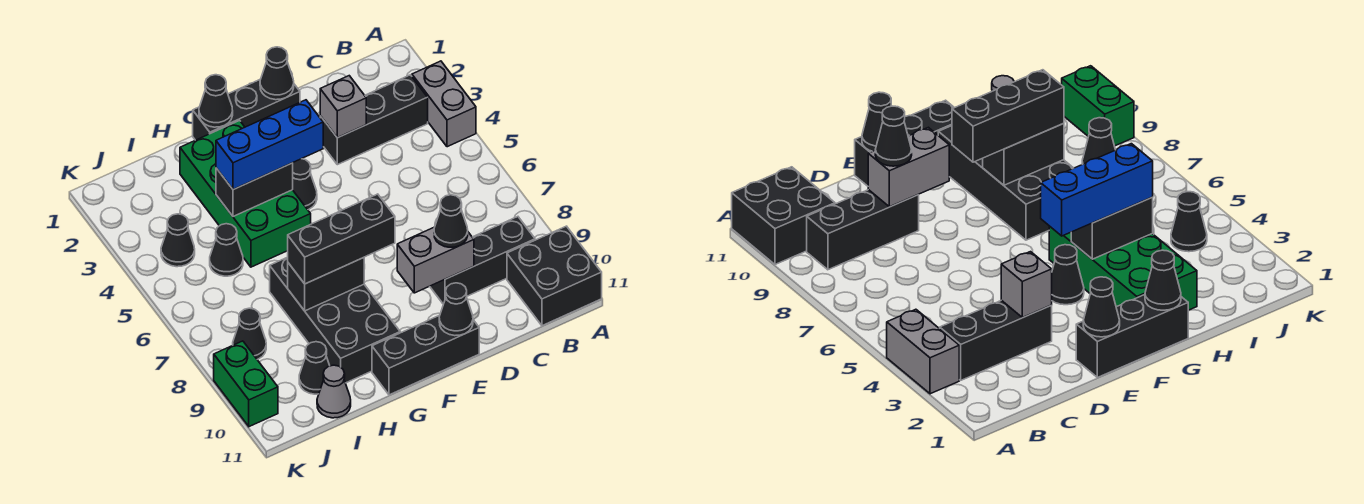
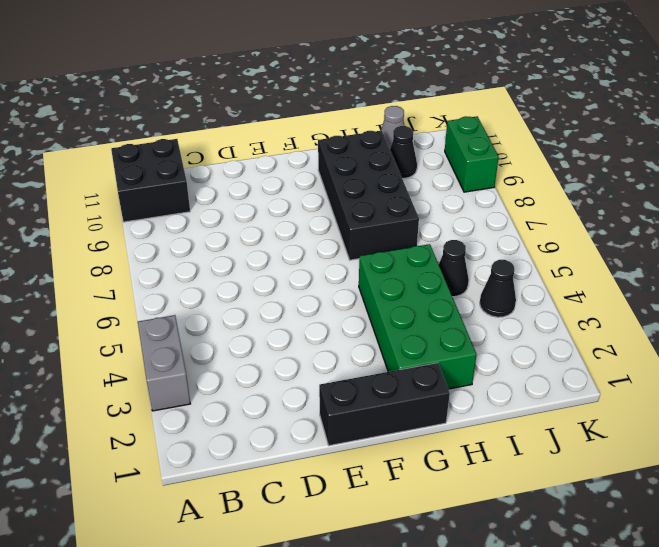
none -> black 1x3 brick [320,75,428,165]
none -> black 1x3 brick [430,217,535,304]
none -> black 1x3 brick [372,315,479,395]

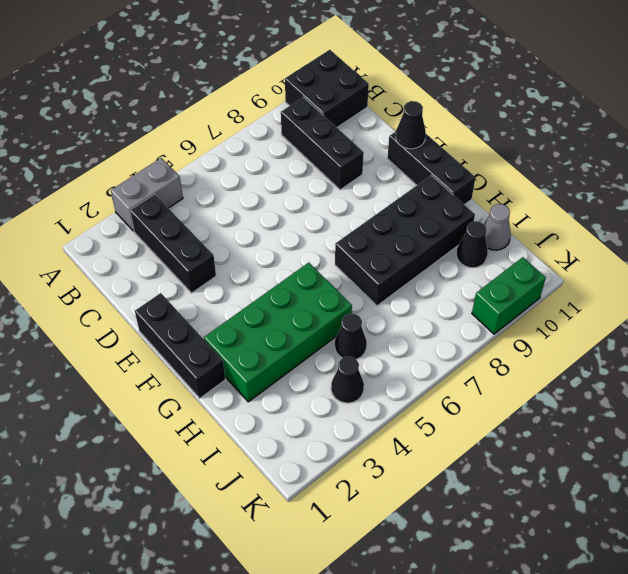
none -> black 1x1 cone [293,159,317,210]
none -> black 1x1 cone [233,308,266,359]
none -> grey 1x1 brick [320,76,366,138]

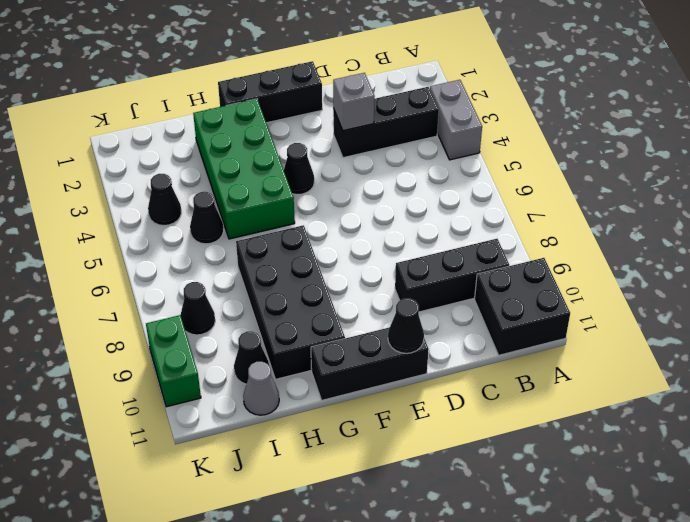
none -> grey 1x2 brick [397,227,474,293]
none -> black 1x1 cone [260,47,294,100]
none -> black 1x1 cone [199,75,233,127]

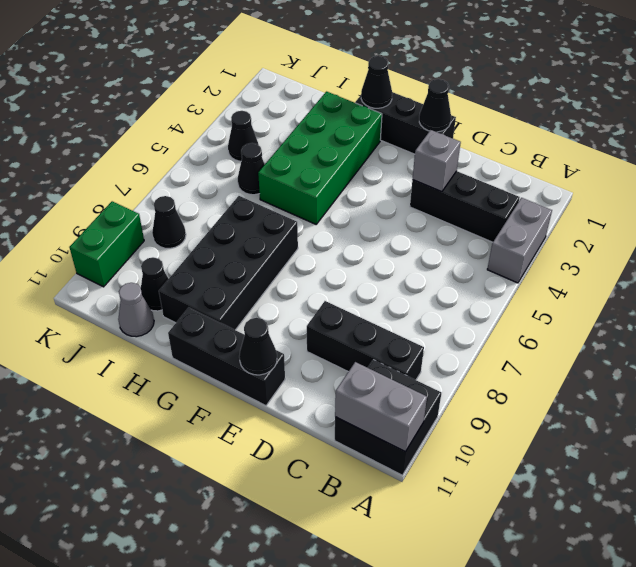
grey 1x2 brick [335,362,427,452] -> grey 1x2 brick moved to [397,227,474,293]
none -> black 1x1 cone [293,159,317,210]
none -> black 1x2 brick [216,163,293,216]
none -> black 1x2 brick [288,258,364,311]

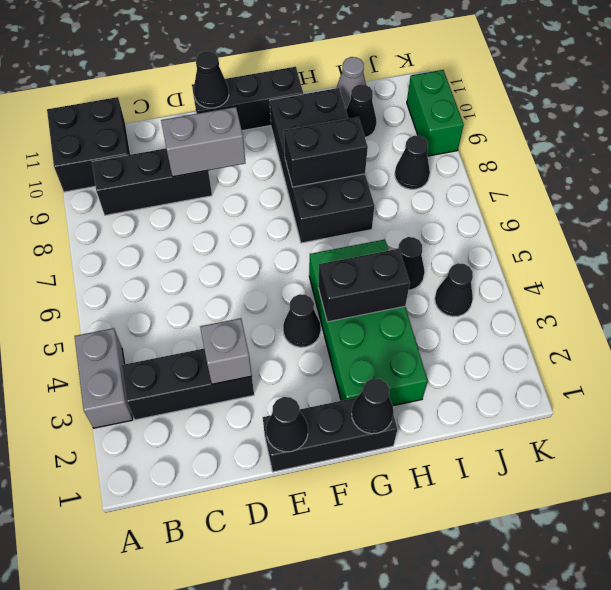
none -> black 1x1 cone [434,195,468,247]
none -> blue 1x3 brick [216,100,323,190]
none -> black 1x3 brick [288,194,395,284]

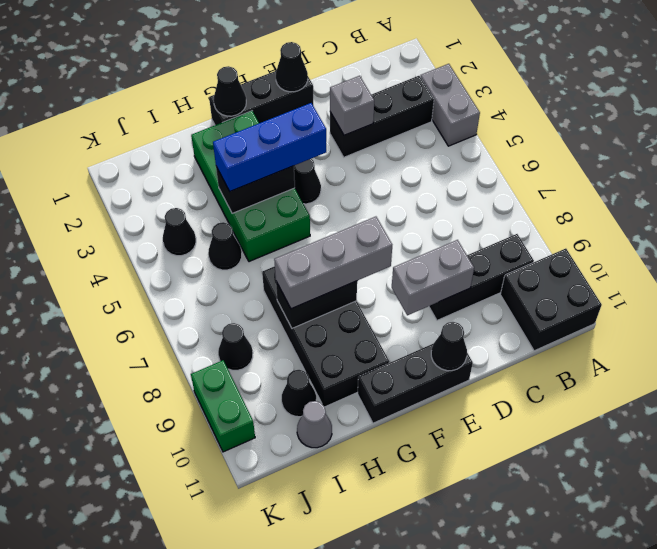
grey 1x3 brick [274,217,392,309] -> black 1x3 brick [288,194,395,284]
none -> black 1x1 cone [434,195,468,247]

